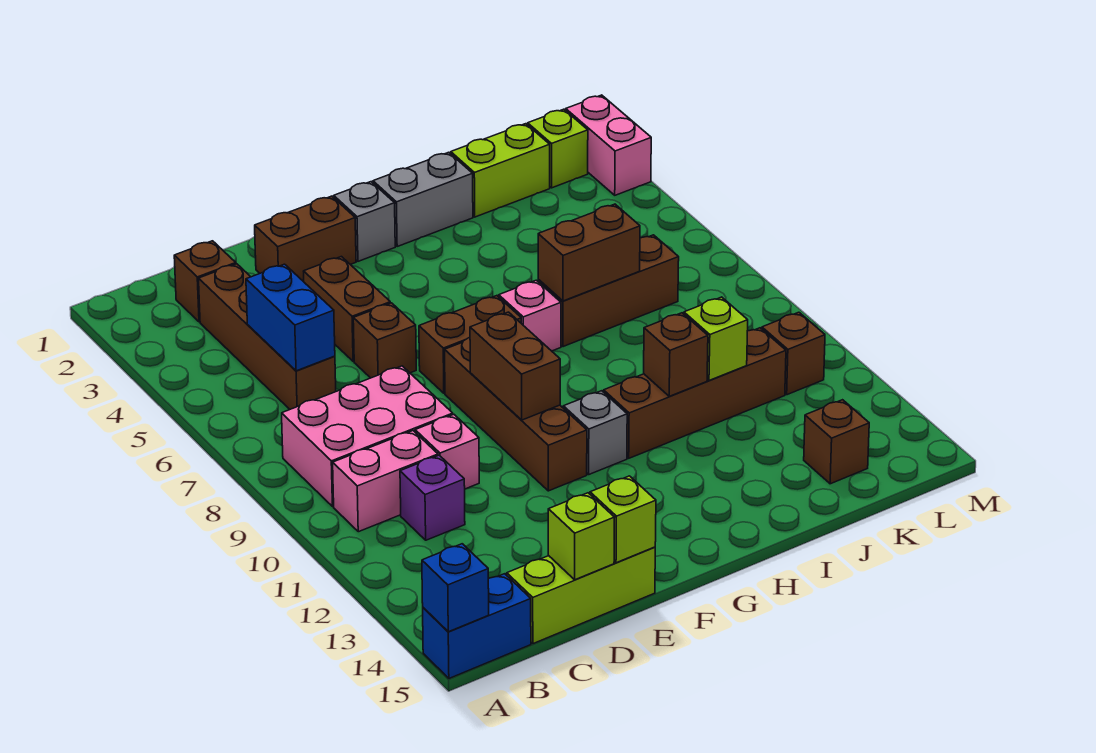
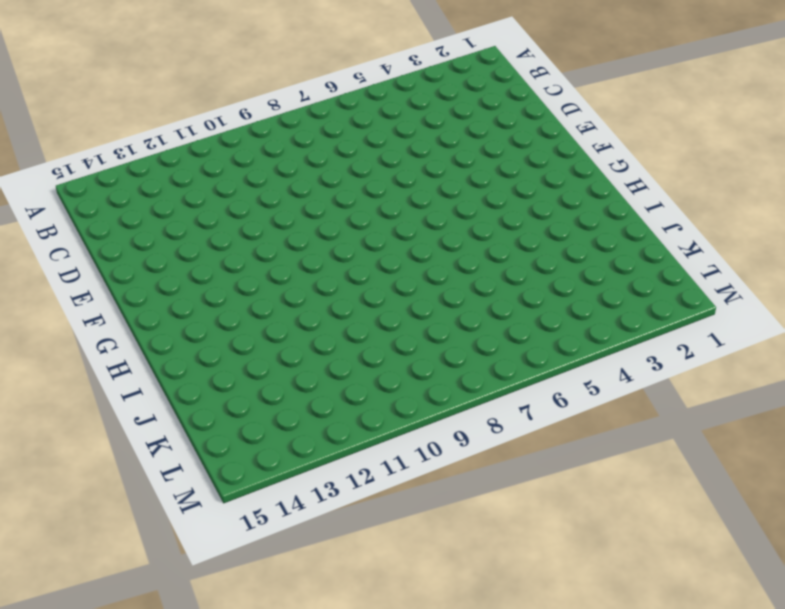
none -> blue 1x2 brick [423,574,531,678]
none -> pink 2x3 brick [282,366,453,507]
none -> pink 1x2 brick [333,431,438,532]
none -> brown 1x1 brick [174,241,236,322]

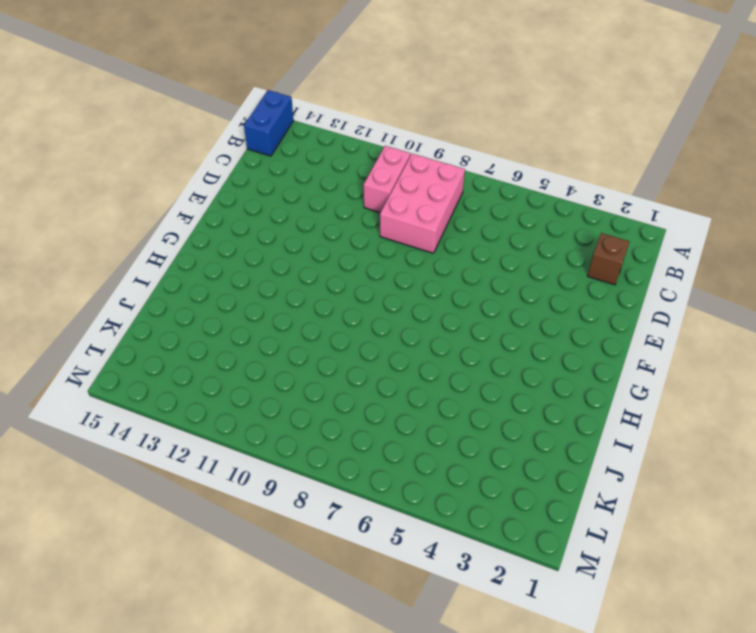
none -> brown 1x4 brick [199,264,336,409]
none -> purple 1x1 brick [400,455,465,540]
none -> lime 1x3 brick [507,547,655,644]
none -> pink 1x1 brick [415,415,479,489]

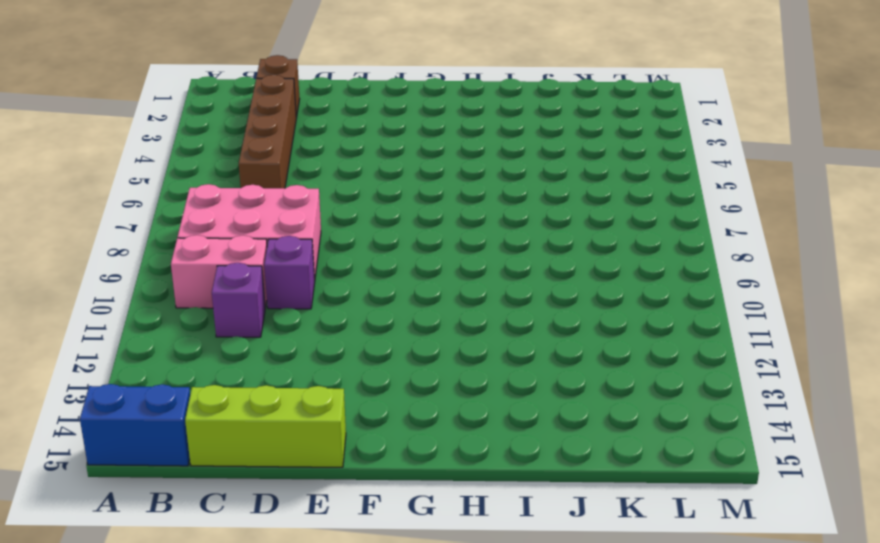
purple 1x1 brick [264,236,315,309] -> pink 1x1 brick [415,415,479,489]
none -> brown 1x2 brick [255,196,356,282]
none -> brown 1x2 brick [304,257,390,361]
none -> brown 1x1 brick [353,303,416,378]
none -> brown 1x2 brick [419,296,521,393]

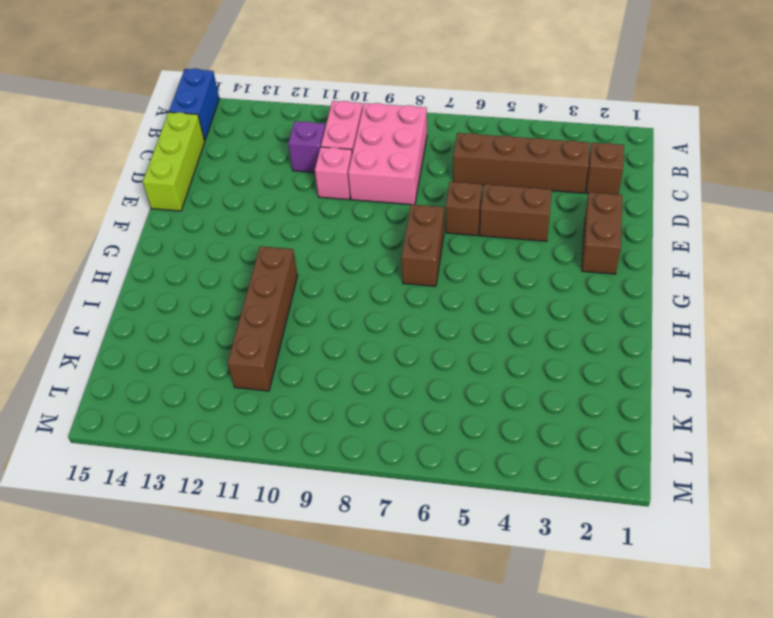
none -> brown 1x4 brick [445,338,587,491]
none -> grey 1x1 brick [334,182,395,261]
none -> grey 1x1 brick [563,391,627,474]
none -> grey 1x2 brick [373,152,473,246]

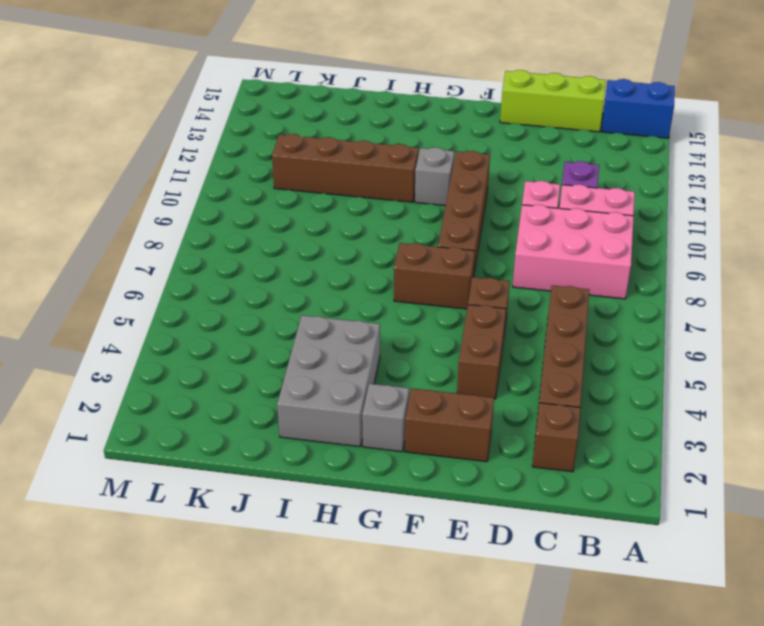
grey 2x3 brick [277,315,380,447] -> grey 1x2 brick [373,152,473,246]
none -> pink 1x1 brick [499,280,561,351]
none -> brown 1x3 brick [538,235,679,347]
none -> lime 1x2 brick [451,124,550,217]
none -> brown 1x1 brick [804,400,869,484]

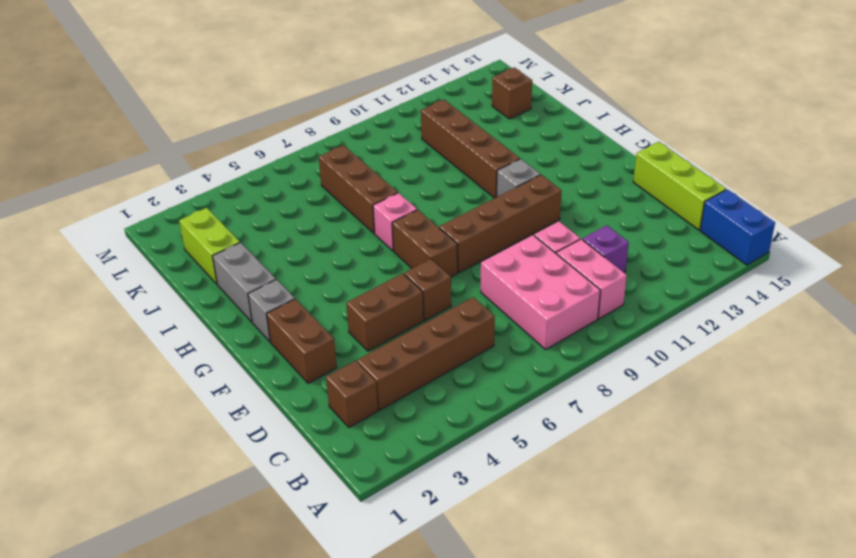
none -> lime 1x1 brick [528,109,588,188]
none -> brown 1x1 brick [762,312,825,395]
none -> pink 1x2 brick [566,95,651,195]
none -> blue 1x1 brick [422,544,489,632]

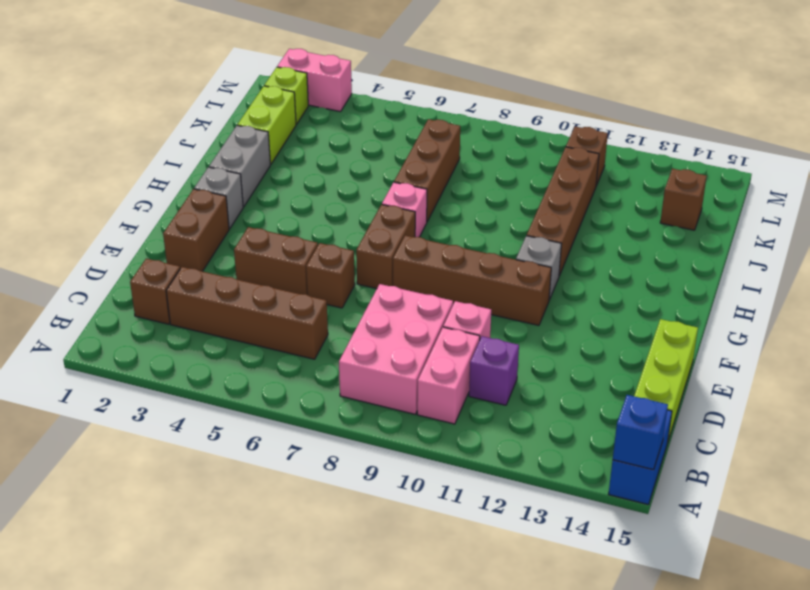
none -> blue 1x2 brick [246,264,335,371]
none -> lime 1x1 brick [548,493,614,580]
none -> lime 1x1 brick [590,476,656,563]
none -> brown 1x2 brick [470,312,560,420]

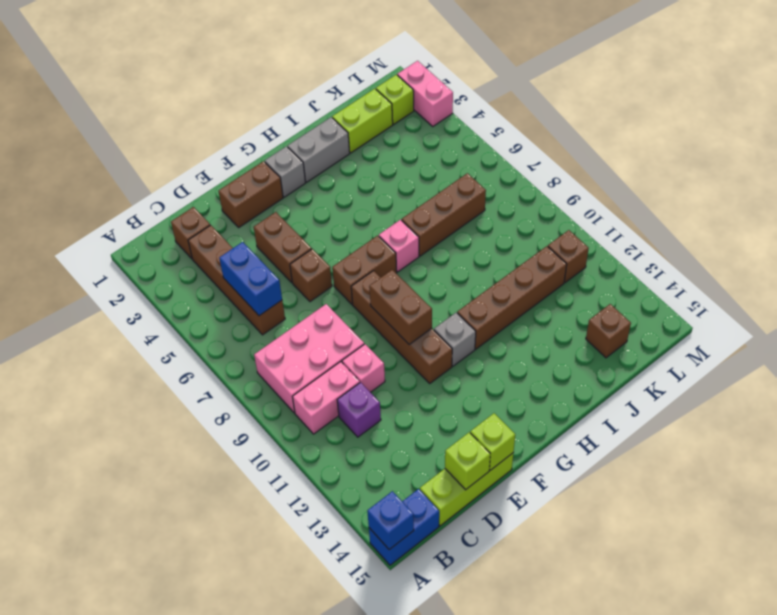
none -> brown 1x2 brick [538,204,640,301]
none -> brown 1x1 brick [644,313,708,396]
none -> lime 1x1 brick [684,297,748,380]

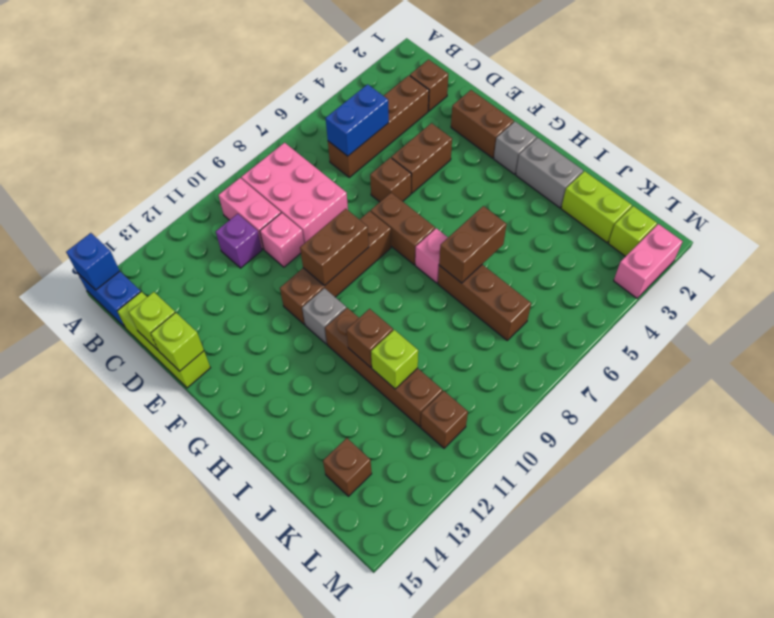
brown 1x2 brick [439,206,507,283] -> brown 1x2 brick turned to [538,204,640,301]

